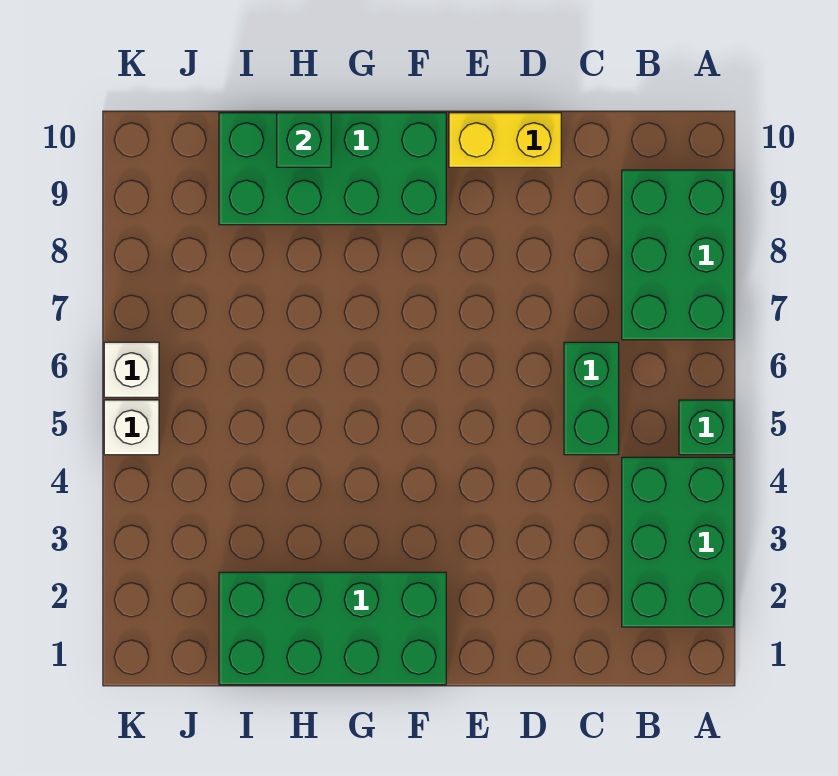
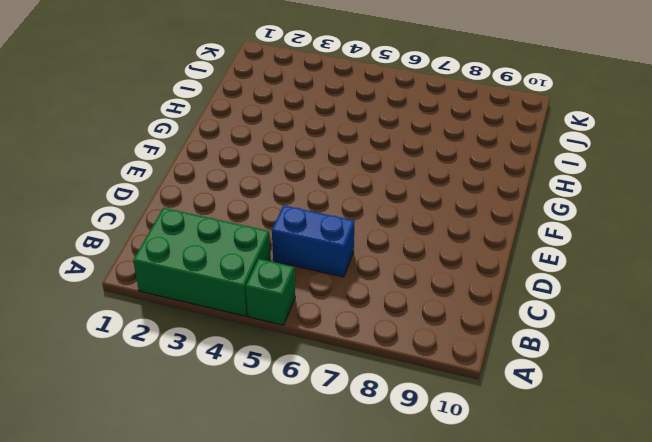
blue 1x2 brick [272,205,355,277] -> green 1x2 brick [564,342,619,455]
none -> green 2x3 brick [622,170,734,340]
none -> yellow 1x2 brick [449,113,561,167]

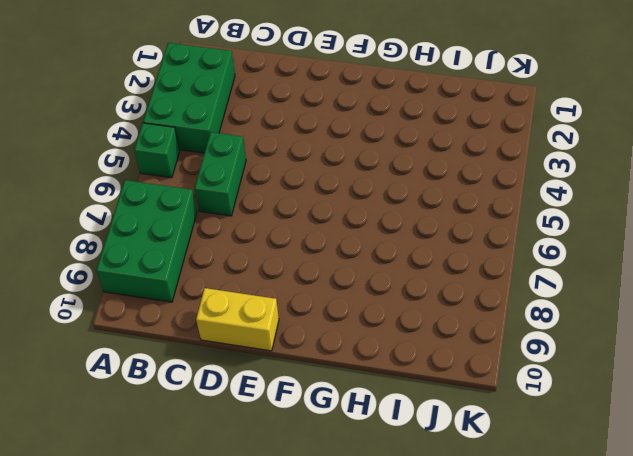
none -> green 2x4 brick [219,572,446,685]
none -> green 2x4 brick [219,113,446,225]

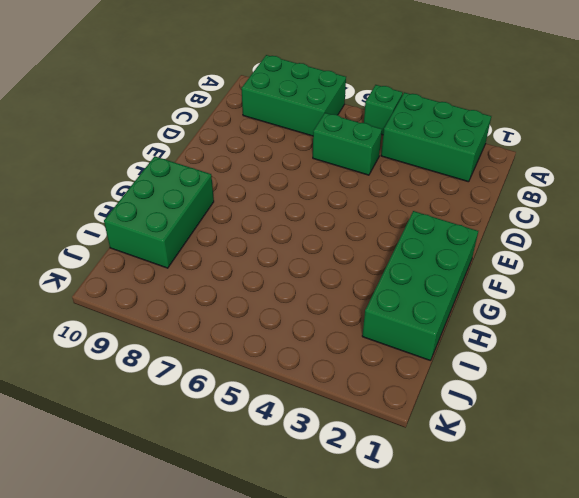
green 2x3 brick [104,156,214,268] -> green 2x4 brick [219,113,446,225]
none -> yellow 1x2 brick [449,113,561,167]
none -> white 1x1 brick [104,400,159,455]

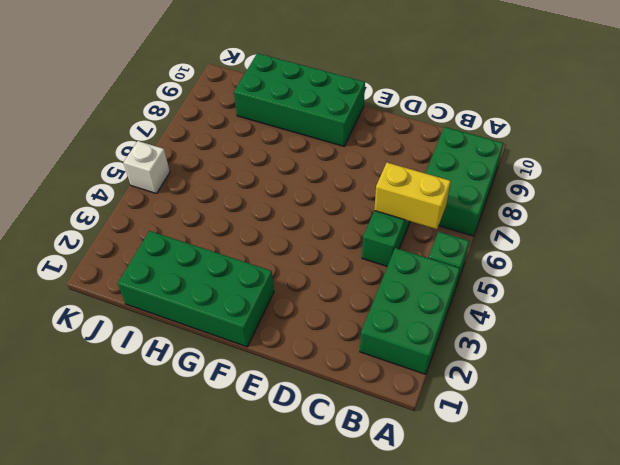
yellow 1x2 brick [374,163,451,229] -> yellow 1x2 brick moved to [449,113,561,167]
none -> white 1x1 brick [104,342,159,397]
none -> green 1x1 brick [277,113,331,167]

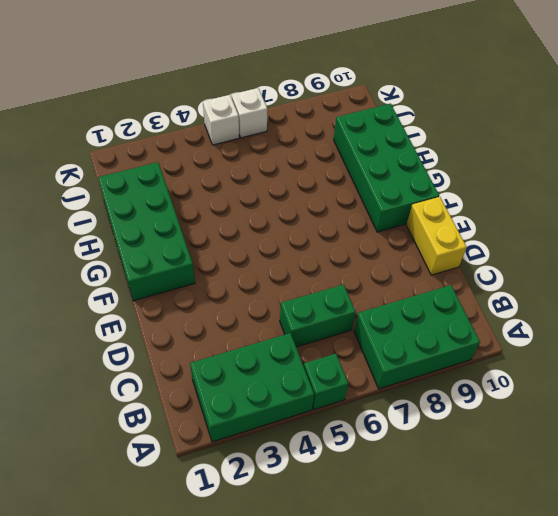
none -> green 1x1 brick [277,113,331,167]

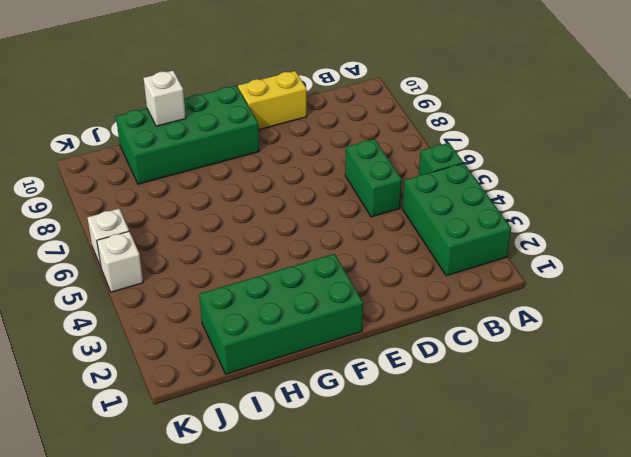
white 1x1 brick [144,71,186,126] -> green 1x1 brick [277,113,331,167]
none -> green 2x3 brick [622,170,734,340]

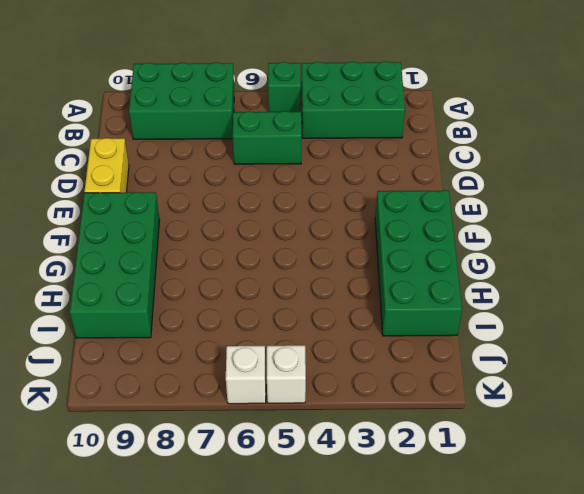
none -> green 1x1 brick [277,113,331,167]

